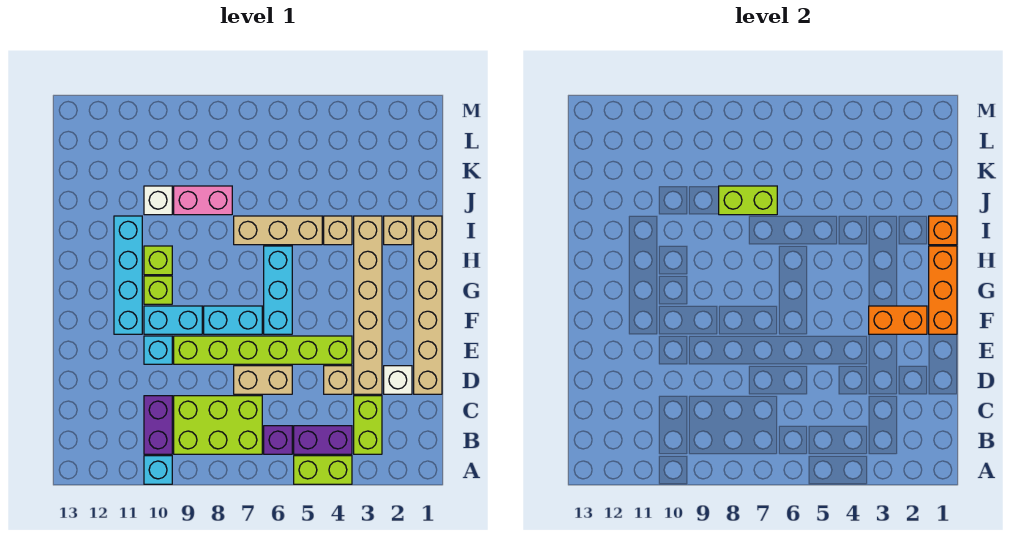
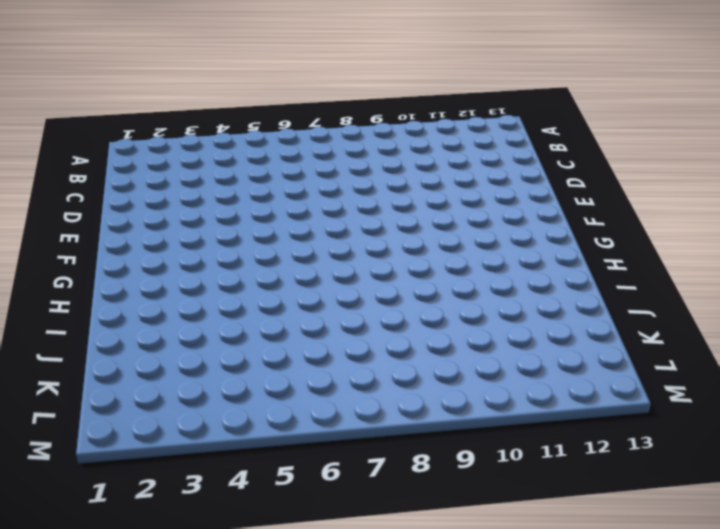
none -> lime 1x2 brick [294,456,352,484]
none -> cyan 1x1 brick [144,456,172,484]
none -> lime 1x2 brick [354,396,382,454]

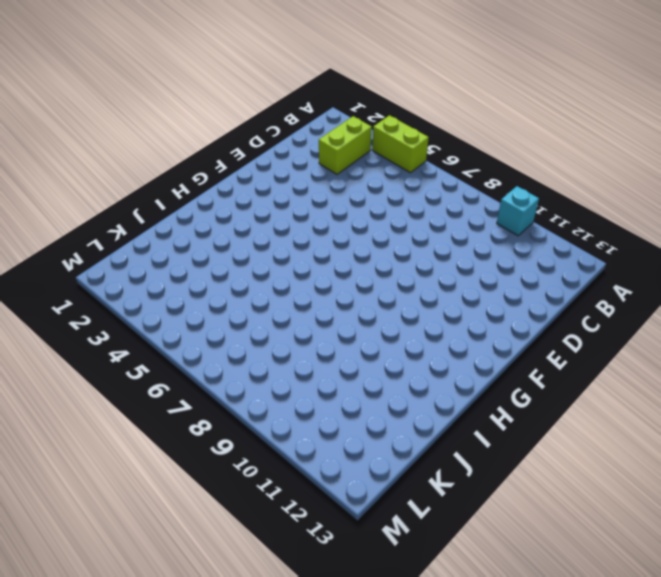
none -> purple 1x2 brick [294,426,352,454]
none -> purple 1x1 brick [264,426,292,454]
none -> lime 2x3 brick [174,396,262,454]

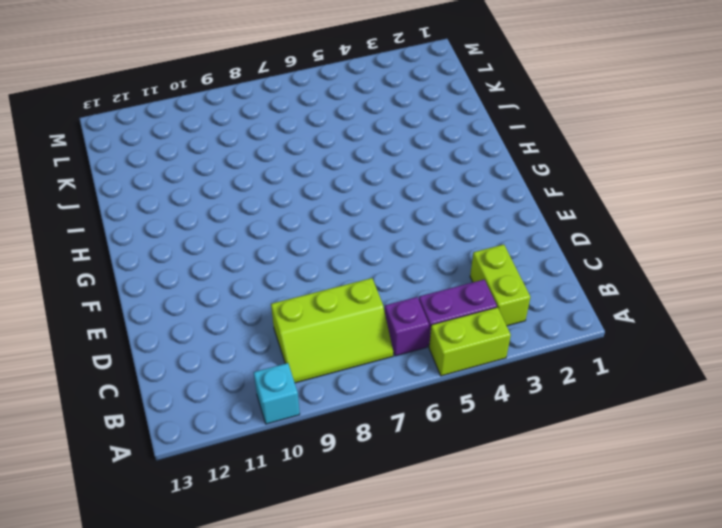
lime 2x3 slope [271,278,393,383] -> lime 2x3 brick [174,396,262,454]
none -> purple 1x2 brick [144,396,172,454]
none -> tan 1x6 brick [414,216,442,394]
none -> white 1x1 brick [384,366,412,394]

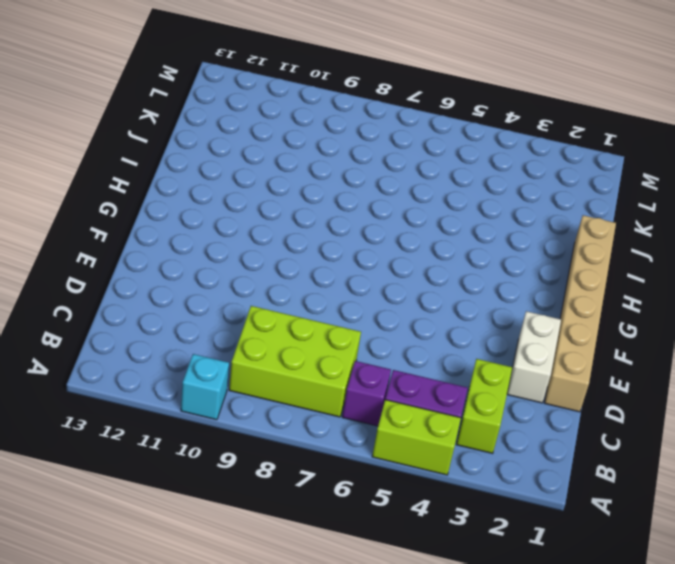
white 1x2 brick [507,311,561,403] -> white 1x1 brick [384,366,412,394]
none -> purple 1x2 brick [144,396,172,454]
none -> tan 1x6 brick [354,216,382,394]
none -> tan 1x1 brick [324,366,352,394]

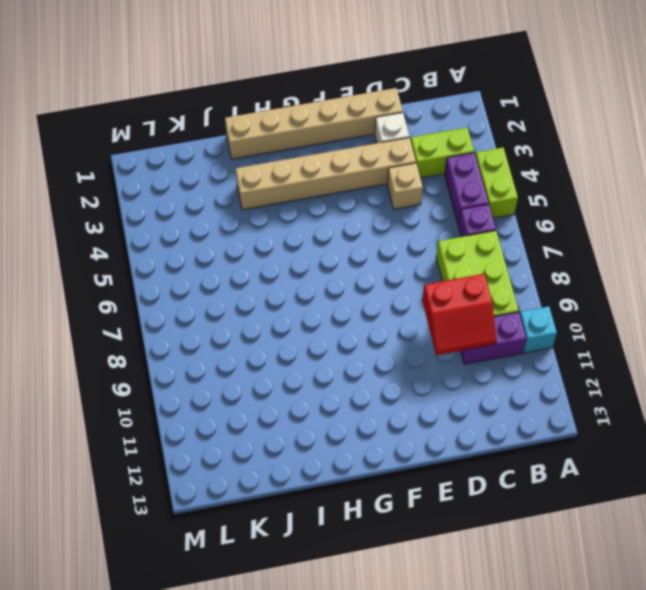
red 2x2 slope [422,274,497,355] -> none
none -> tan 1x2 brick [234,366,292,394]
none -> lime 1x6 brick [174,336,352,364]
none -> cyan 1x1 brick [144,336,172,364]

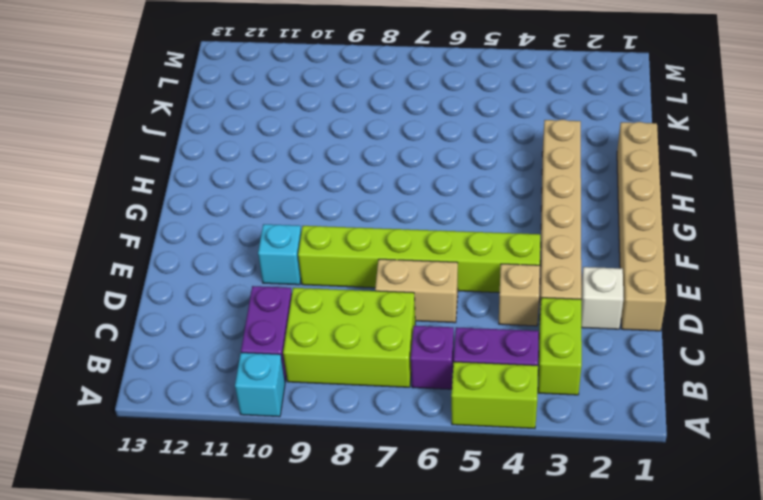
none -> cyan 1x3 brick [264,246,292,334]
none -> cyan 1x2 brick [204,306,262,334]
none -> cyan 1x2 brick [144,306,202,334]

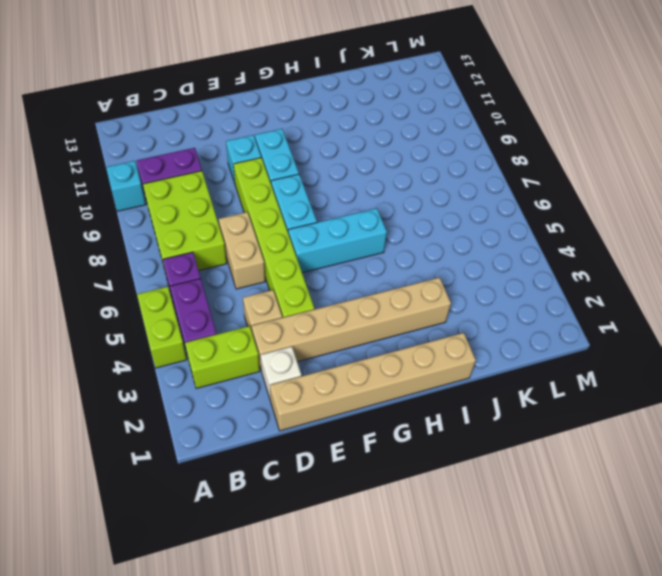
none -> cyan 1x4 brick [114,216,142,334]
none -> lime 1x1 brick [144,276,172,304]
none -> lime 1x1 brick [144,246,172,275]

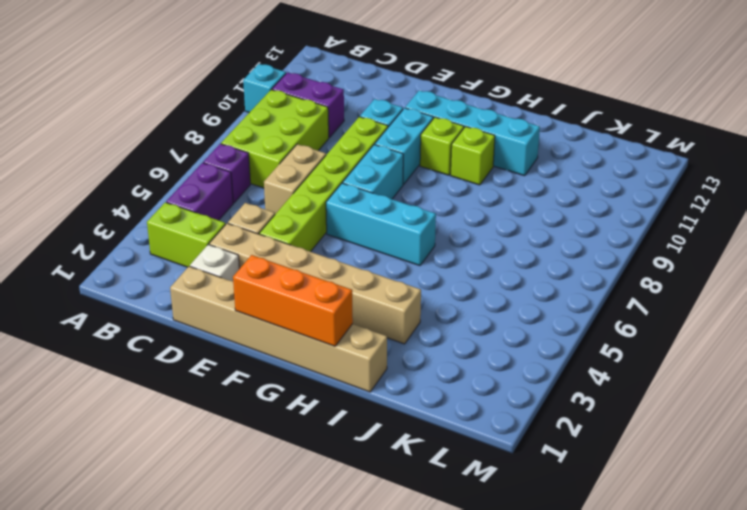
none -> lime 1x2 brick [294,456,352,484]
none -> tan 1x1 brick [384,216,412,245]
none -> tan 1x1 brick [324,216,352,245]

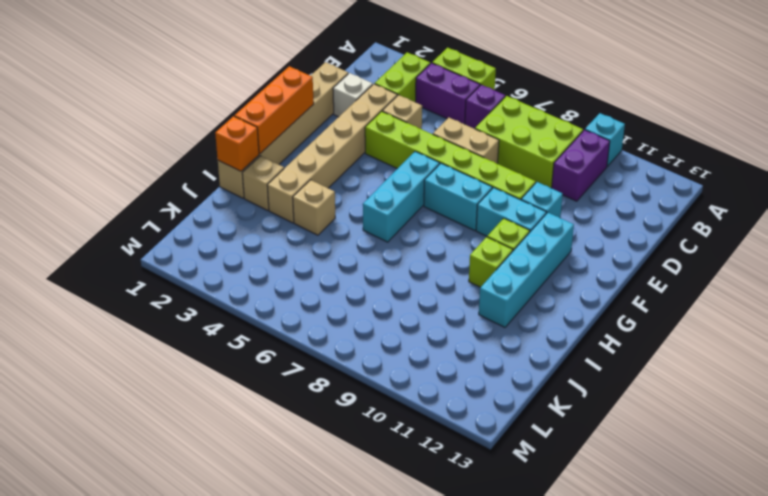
none -> tan 1x3 brick [234,216,322,245]
none -> pink 1x2 brick [174,186,232,215]
none -> white 1x1 brick [144,186,172,215]

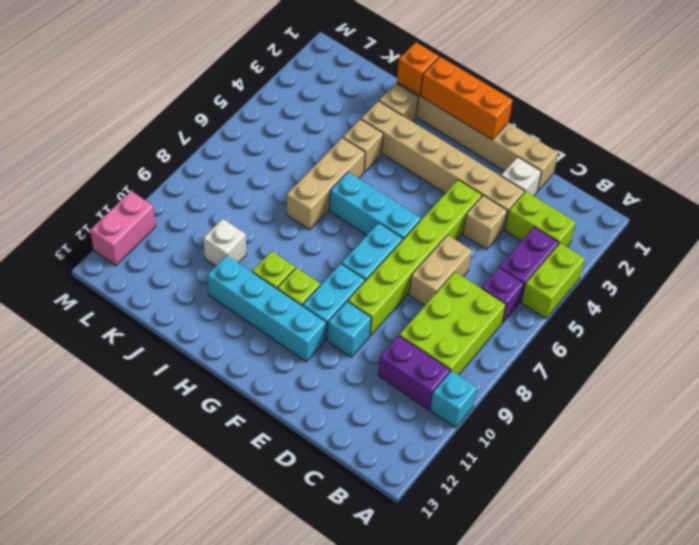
pink 1x2 brick [90,191,156,266] -> pink 1x2 brick moved to [174,186,232,215]
none -> orange 1x2 brick [869,306,927,334]
none -> lime 1x2 brick [719,186,777,215]

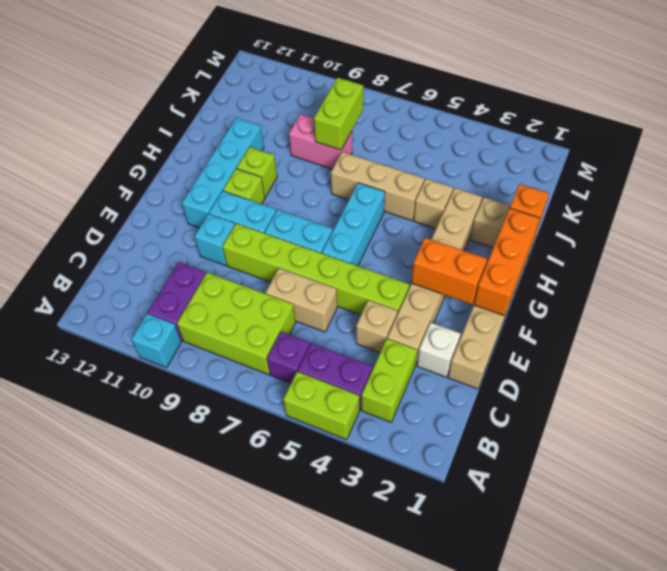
lime 1x2 brick [314,78,363,150] -> lime 1x2 brick turned to [719,186,777,215]
none -> white 1x1 brick [144,186,172,215]

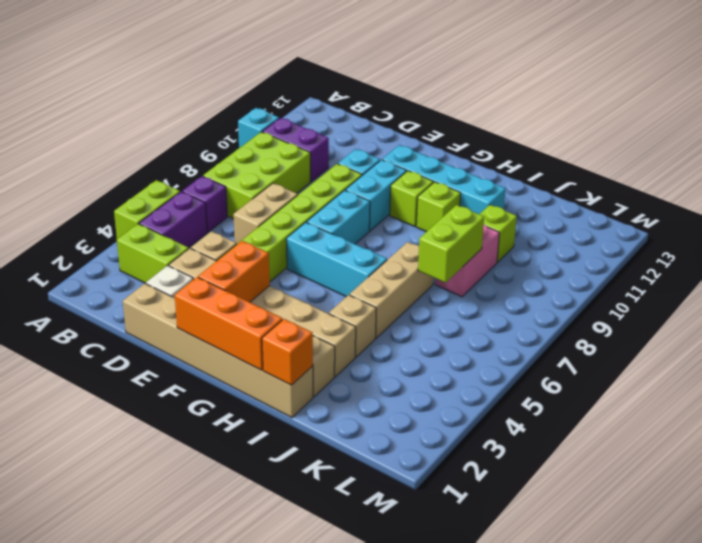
lime 1x1 brick [479,205,517,262] -> white 1x1 brick [144,186,172,215]

